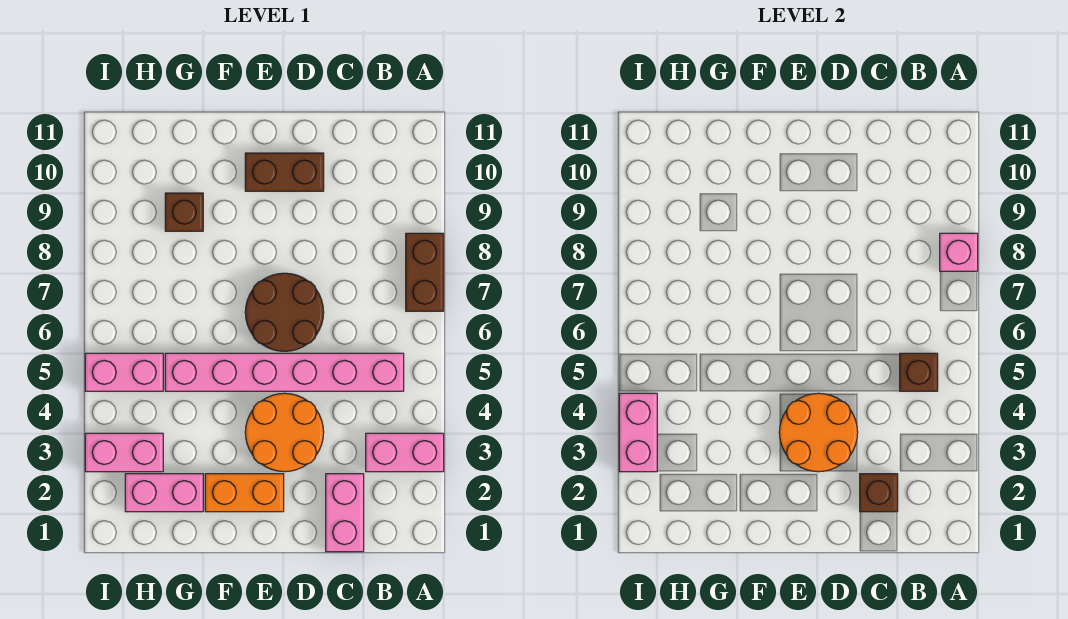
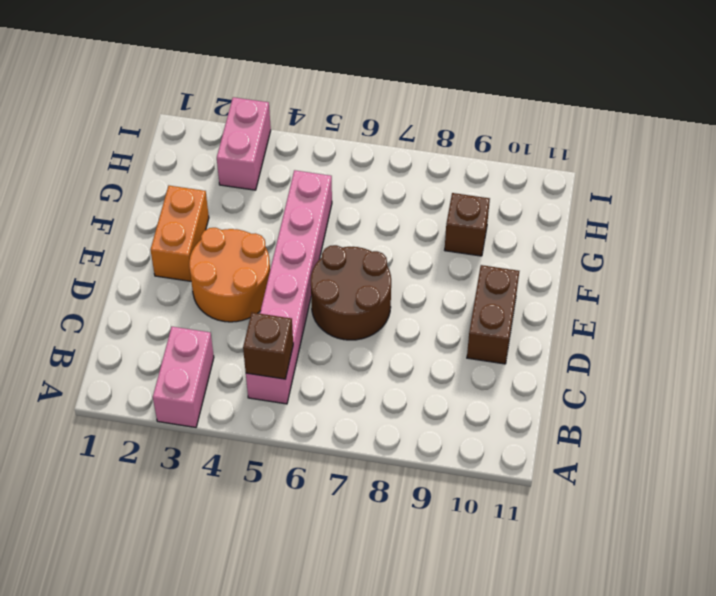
none -> brown 1x2 brick [406,233,444,311]
none -> pink 1x2 brick [326,474,364,552]
none -> pink 1x2 brick [125,474,203,512]

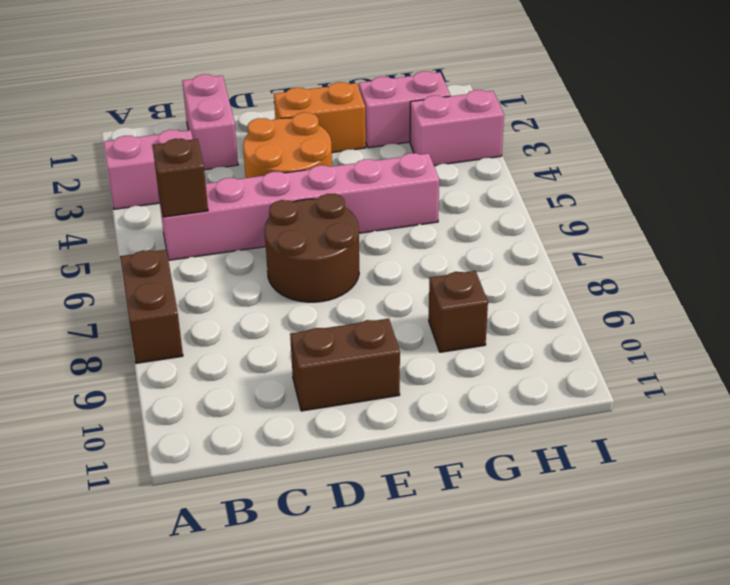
none -> pink 1x2 brick [85,353,163,391]
none -> pink 1x1 brick [940,233,978,271]
none -> brown 1x1 brick [860,474,898,512]

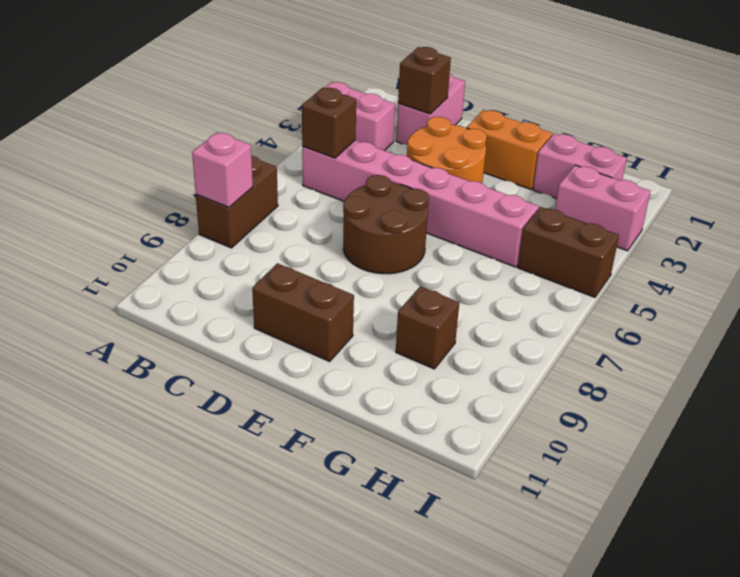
brown 1x2 brick [518,207,619,297] -> pink 1x2 brick [85,353,163,391]
none -> orange 2x2 round brick [779,393,858,472]
none -> pink 1x2 brick [619,393,657,472]

